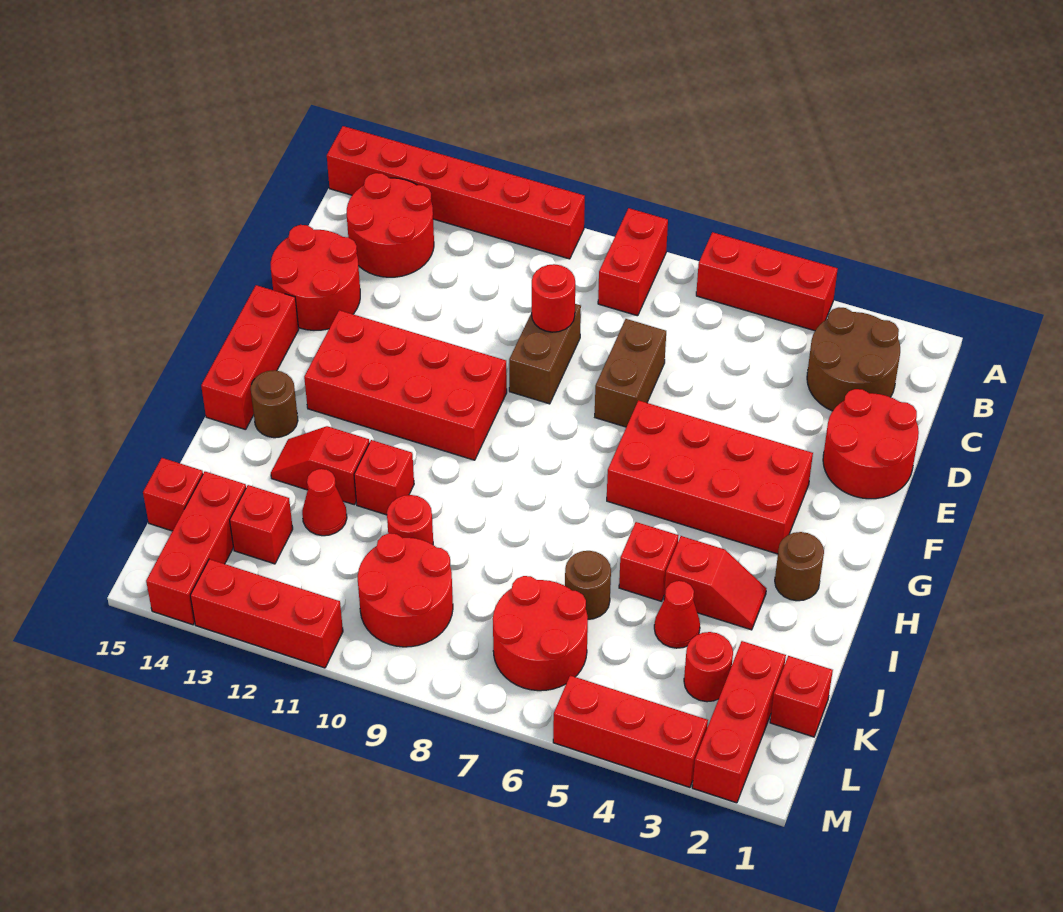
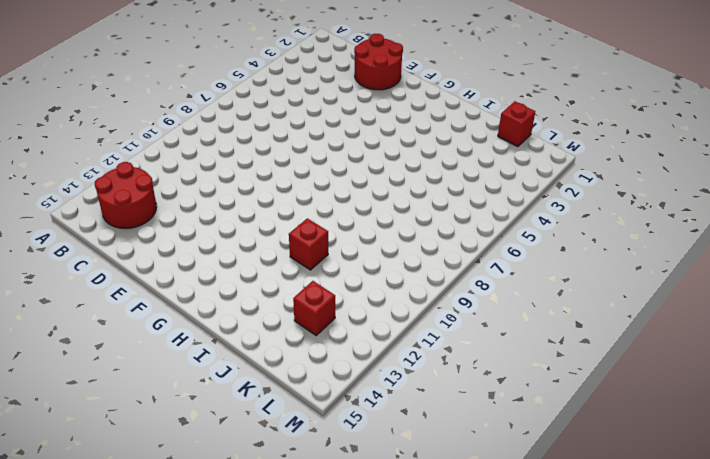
none -> red 1x3 brick [696,232,838,331]
none -> red 1x2 brick [598,208,668,316]
none -> red 1x6 brick [327,126,585,259]
none -> brown 2x2 round brick [807,307,900,411]

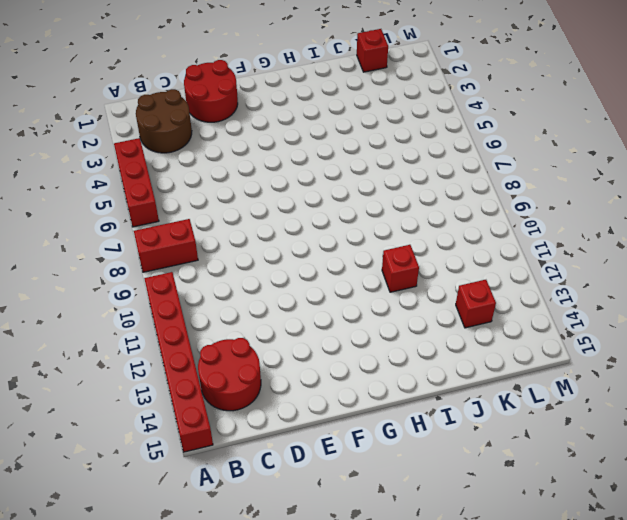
none -> brown 1x2 brick [595,319,666,427]
none -> brown 1x2 brick [509,304,581,404]
none -> red 2x2 round brick [271,225,360,330]
none -> red 2x4 brick [607,400,813,554]

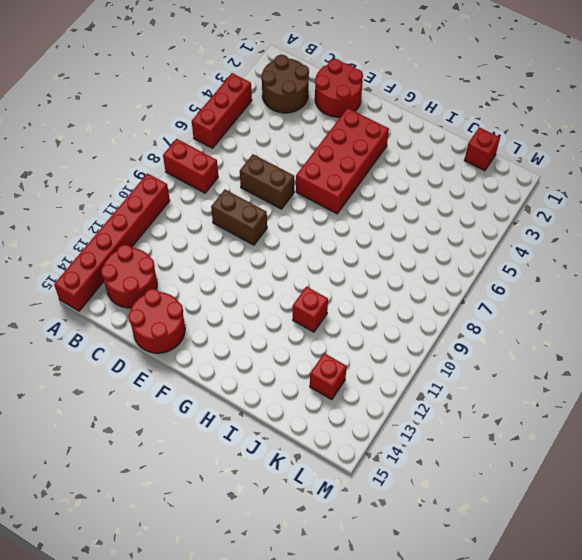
none -> red 2x4 brick [304,310,507,460]
none -> red 1x3 brick [201,285,299,430]
none -> brown 1x1 round brick [775,532,824,601]
none -> brown 1x1 round brick [251,370,298,438]

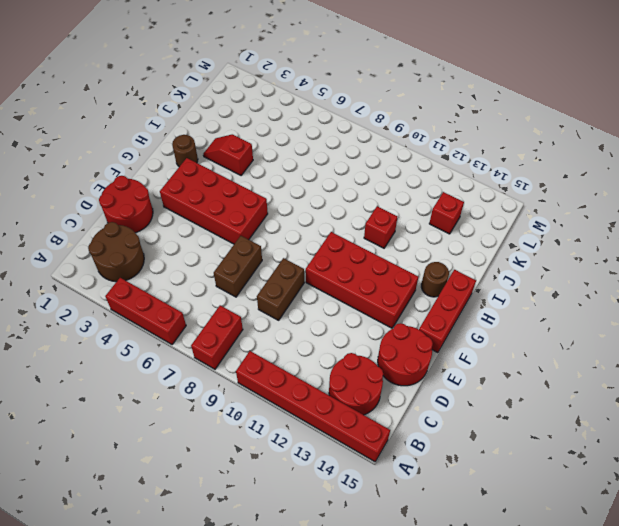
none -> red 1x1 brick [619,522,678,601]
none -> red 1x2 slope [271,426,369,505]
none -> red 1x1 cone [654,581,700,648]
none -> brown 1x1 round brick [565,551,611,619]

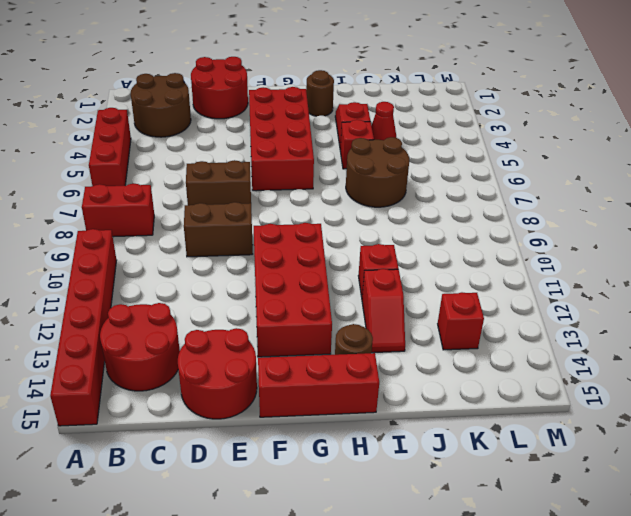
brown 2x2 round brick [346,137,409,207] -> brown 1x1 round brick [565,551,611,619]
none -> red 1x1 round brick [387,495,433,545]
none -> red 1x1 cone [302,469,347,536]
none -> red 1x1 brick [770,656,833,737]
none -> red 1x3 brick [692,641,786,803]

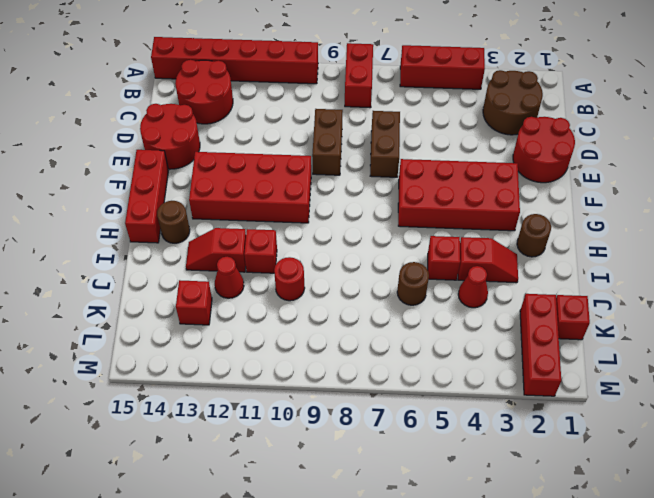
none -> red 1x1 round brick [684,632,733,702]
none -> red 2x2 round brick [493,576,588,691]
none -> red 2x2 round brick [358,533,453,647]
none -> red 1x3 brick [146,472,246,625]

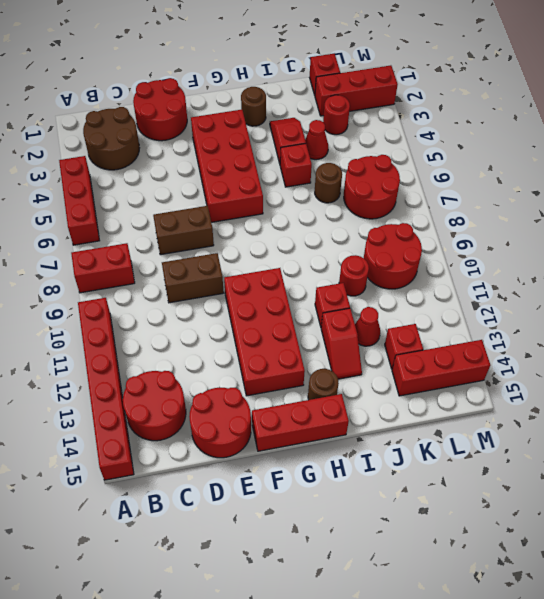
none -> red 1x1 brick [143,458,203,531]
none -> red 1x3 brick [553,675,708,787]
none -> red 1x3 brick [190,559,343,668]
none -> red 1x1 round brick [532,264,575,332]

